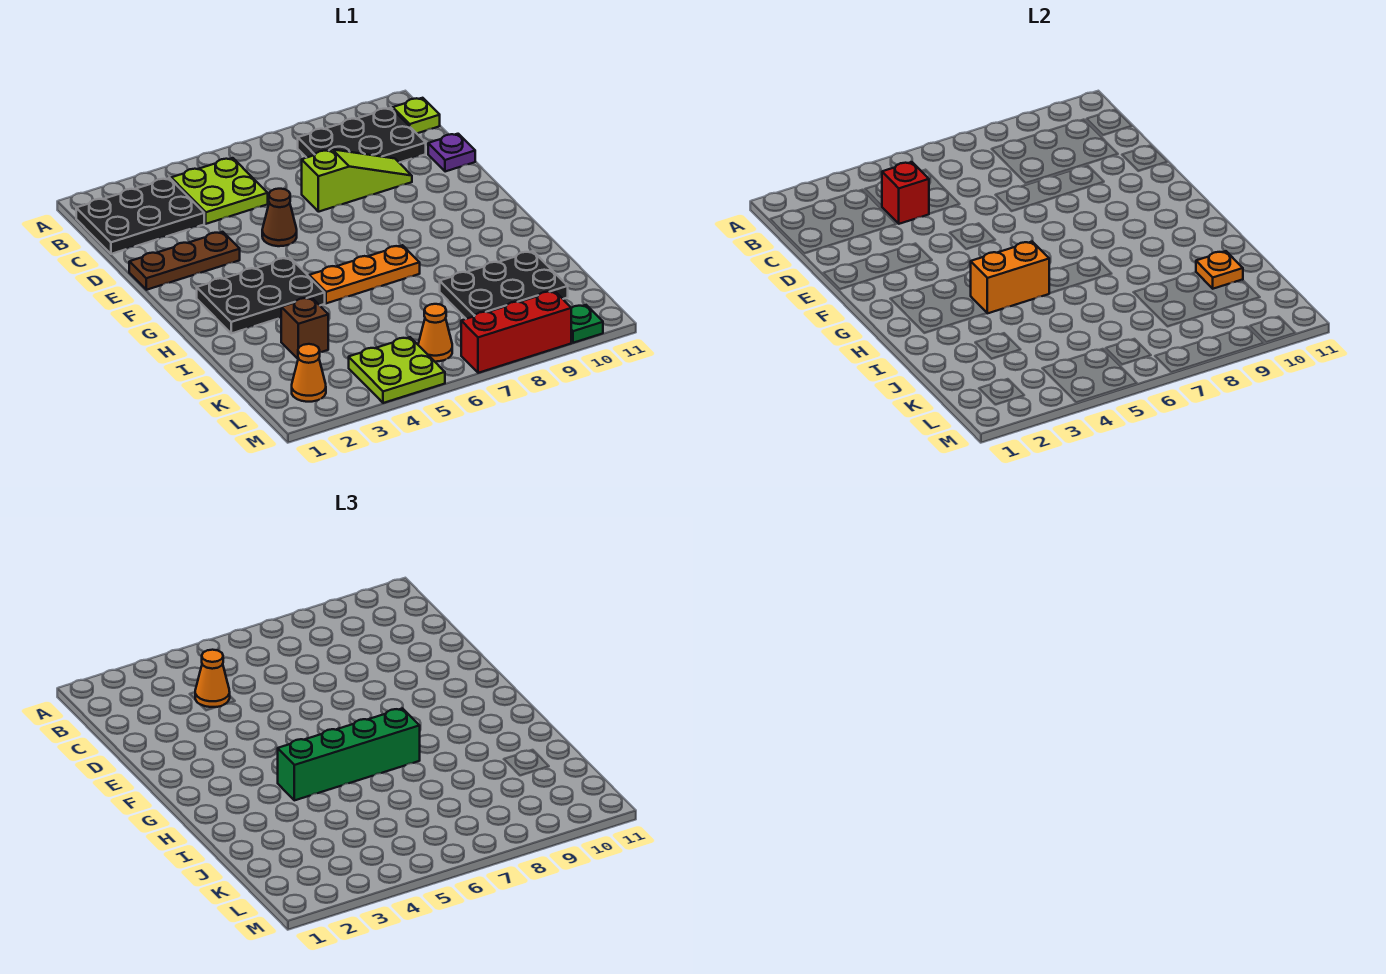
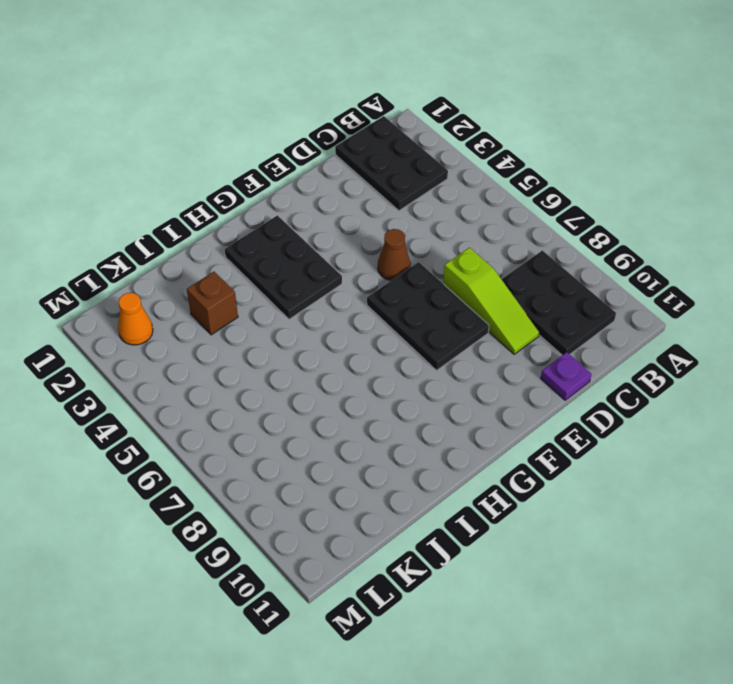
black 2x3 plate [367,262,489,370] -> black 2x3 plate moved to [440,251,568,319]
none -> lime 2x2 plate [171,158,268,224]
none -> lime 1x1 plate [393,98,440,133]
none -> brown 1x3 plate [129,232,240,290]

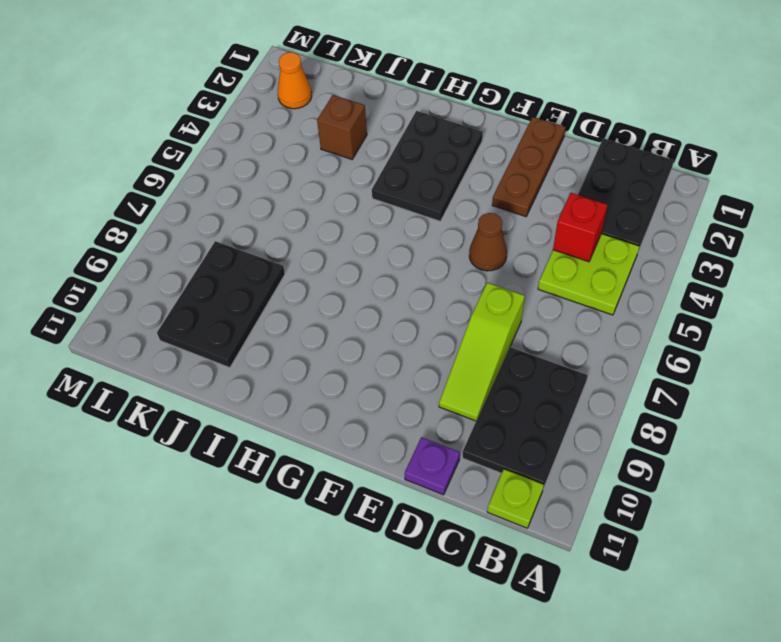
none -> orange 1x3 plate [309,245,420,303]
none -> lime 2x2 plate [349,337,445,403]
none -> orange 1x1 cone [418,304,452,362]

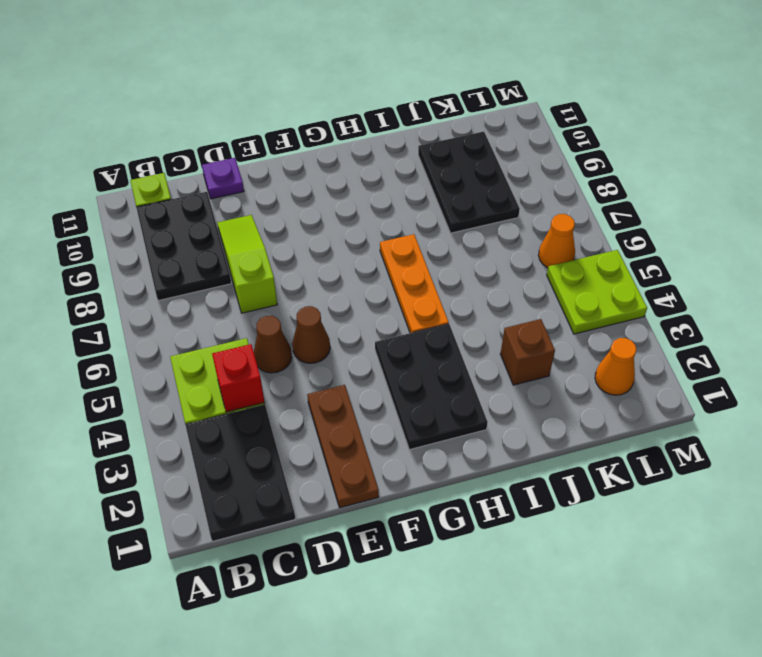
brown 1x1 cone [254,316,292,373] -> none
none -> red 1x3 brick [461,291,571,373]
none -> green 1x1 plate [571,305,603,343]
none -> orange 1x2 brick [971,242,1049,313]

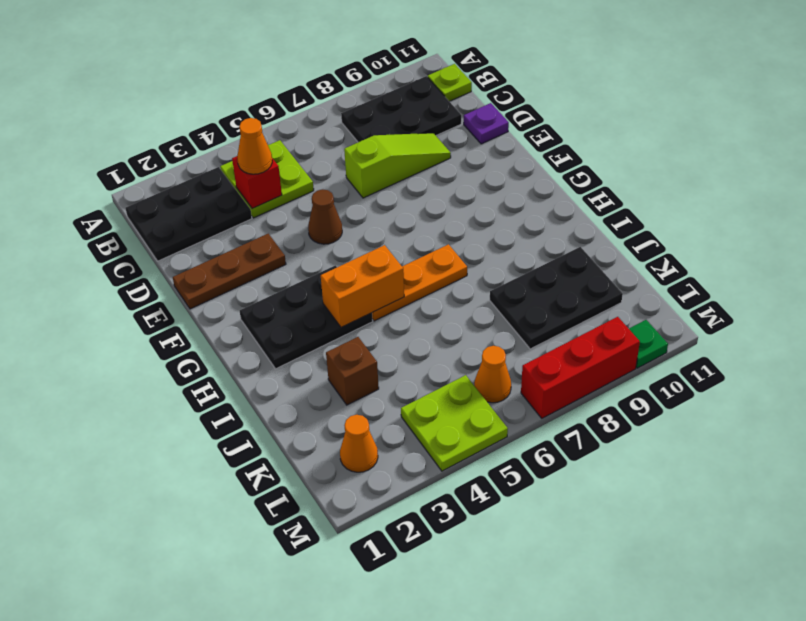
none -> orange 1x1 plate [1196,251,1243,289]
none -> green 1x4 brick [278,709,420,800]

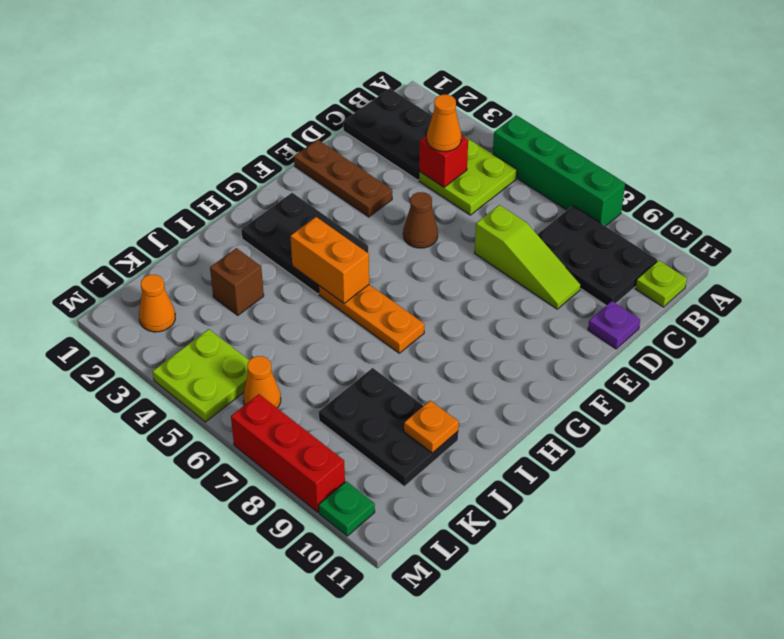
green 1x4 brick [493,115,625,226] -> green 1x4 brick moved to [278,709,420,800]

